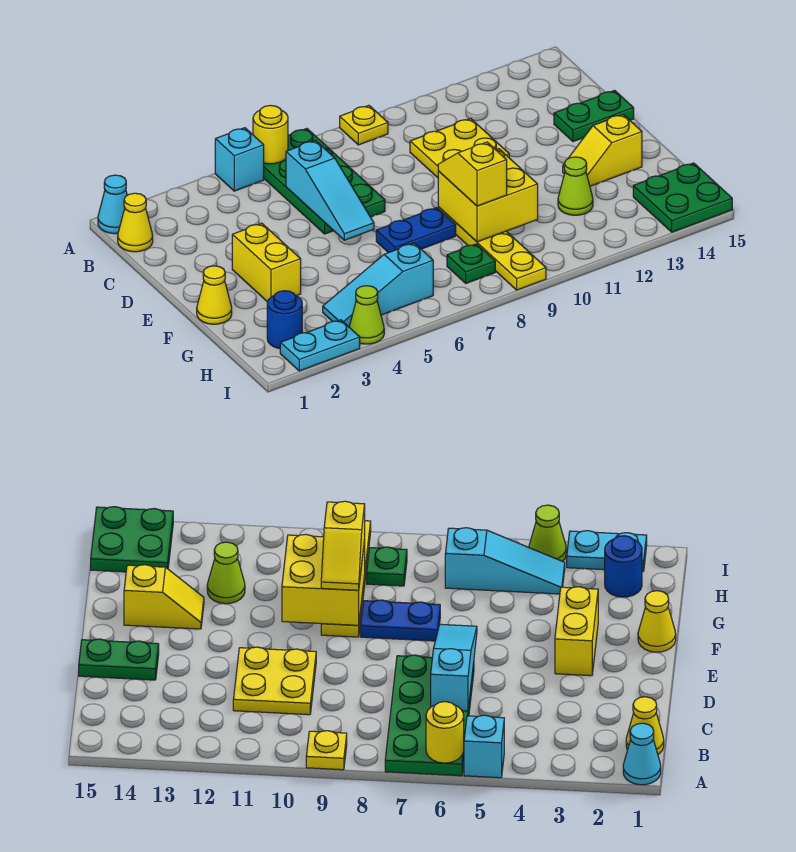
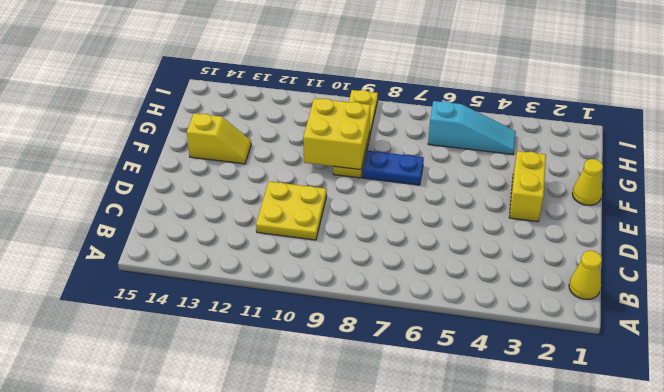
none -> cyan 1x1 cone [98,175,127,234]
none -> cyan 1x1 brick [215,128,264,191]
none -> green 2x4 plate [264,129,385,234]

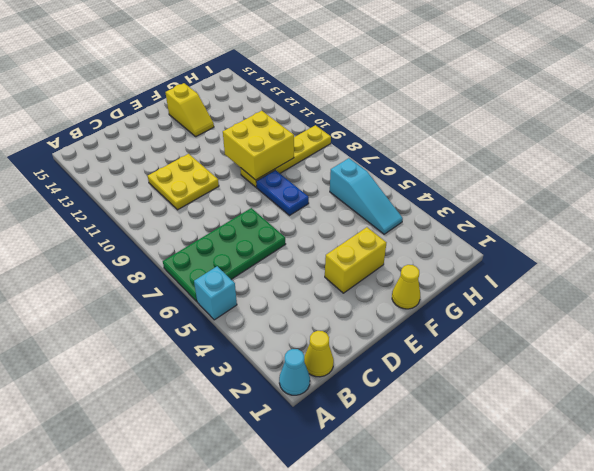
none -> yellow 1x1 plate [340,105,388,145]
none -> green 1x2 plate [554,90,634,142]
none -> lime 1x1 cone [558,157,593,215]

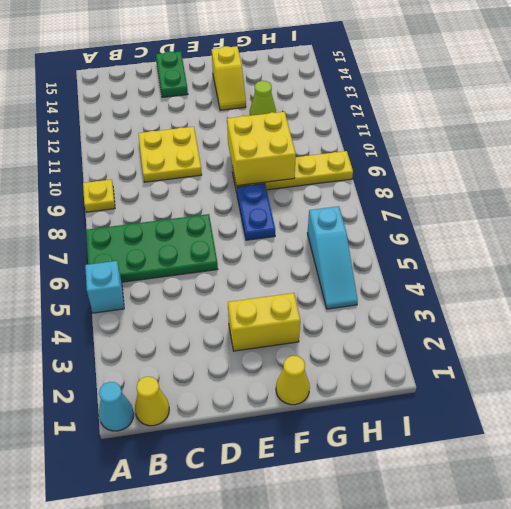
none -> blue 1x1 round brick [267,291,302,349]
none -> green 1x1 plate [447,244,495,283]
none -> green 2x2 plate [633,163,732,232]

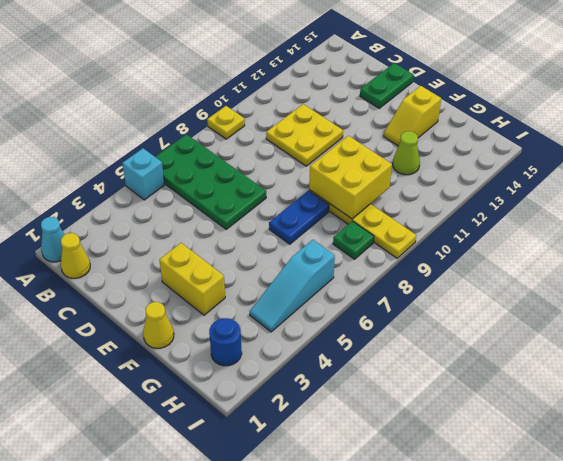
none -> green 2x2 plate [633,163,732,232]
none -> cyan 1x2 plate [280,320,360,371]
none -> lime 1x1 cone [349,286,384,344]

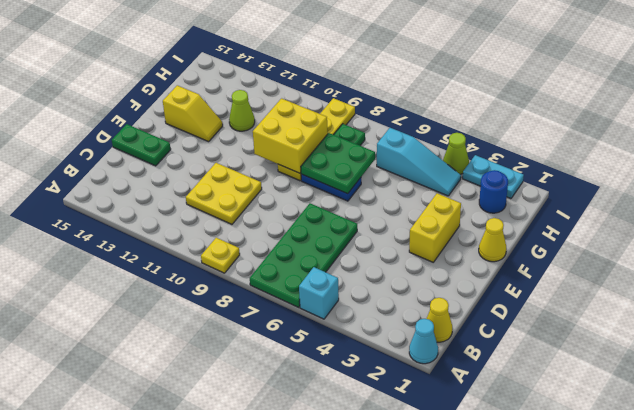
green 2x2 plate [301,133,375,194] -> green 2x2 plate moved to [633,163,732,232]
none -> yellow 1x1 round brick [253,105,288,164]
none -> cyan 1x3 slope [286,140,374,240]
none -> yellow 1x2 slope [438,142,507,206]

